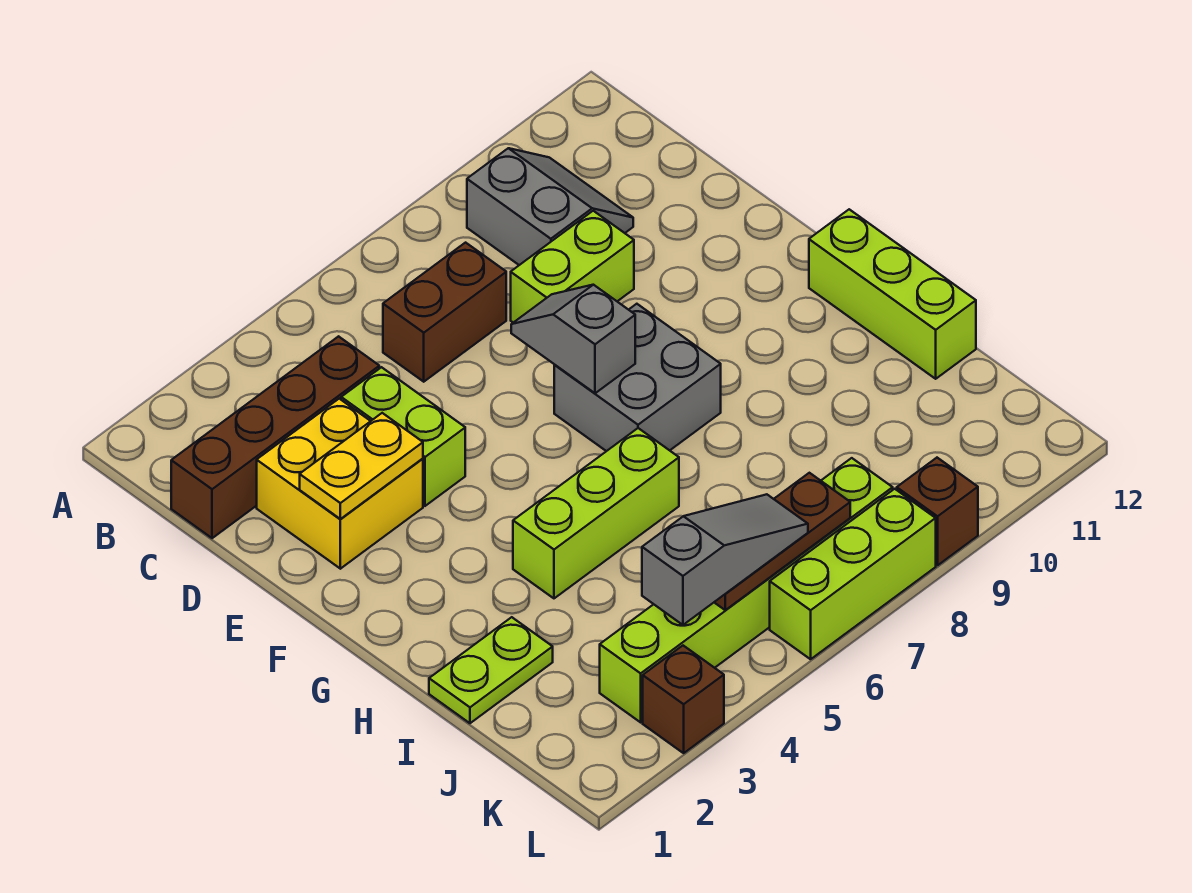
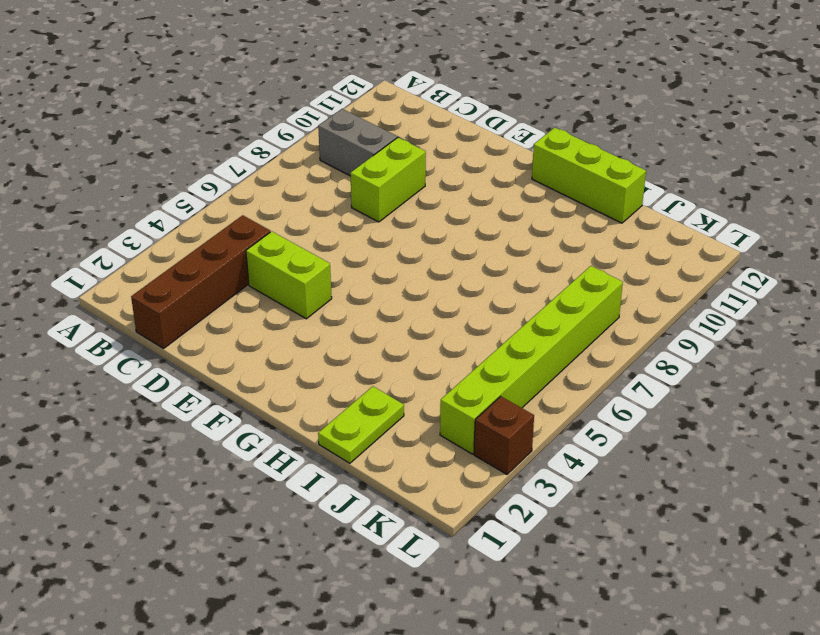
none -> brown 1x2 brick [383,243,506,382]
none -> yellow 2x2 brick [257,399,423,569]
none -> grey 2x2 brick [554,304,721,451]

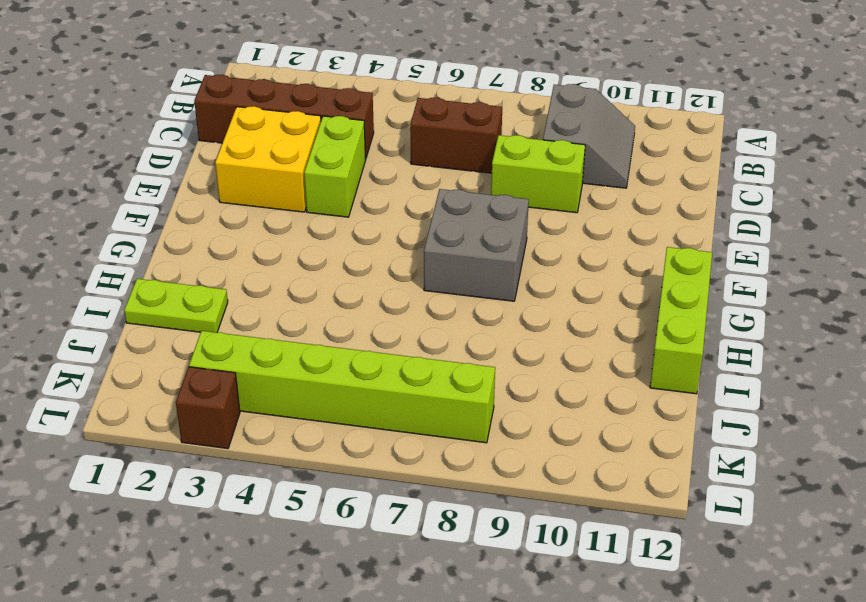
none -> lime 1x3 brick [513,428,679,598]
none -> lime 1x3 brick [770,489,936,659]
none -> brown 1x1 brick [897,458,978,565]

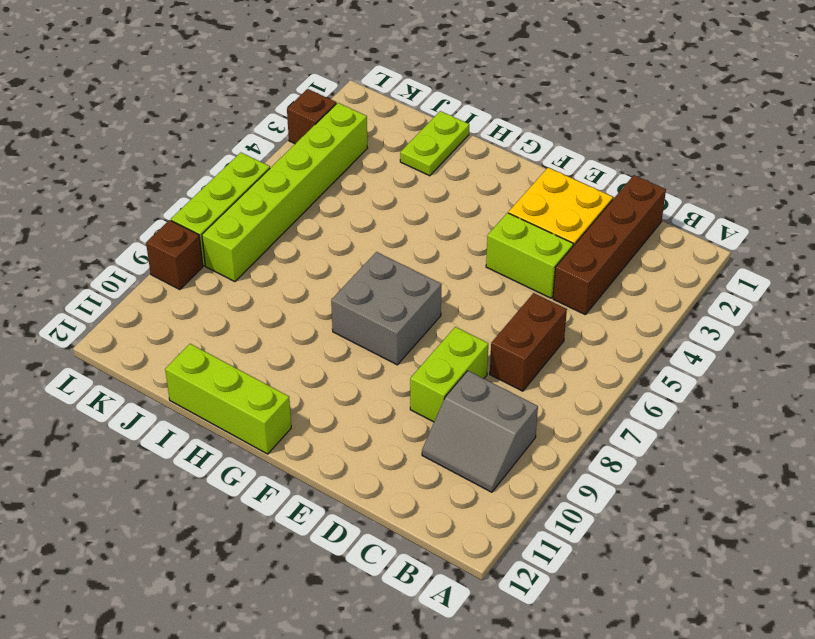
none -> lime 1x3 brick [513,428,679,598]
none -> yellow 1x2 plate [300,413,423,519]
none -> grey 1x2 slope [511,285,635,393]

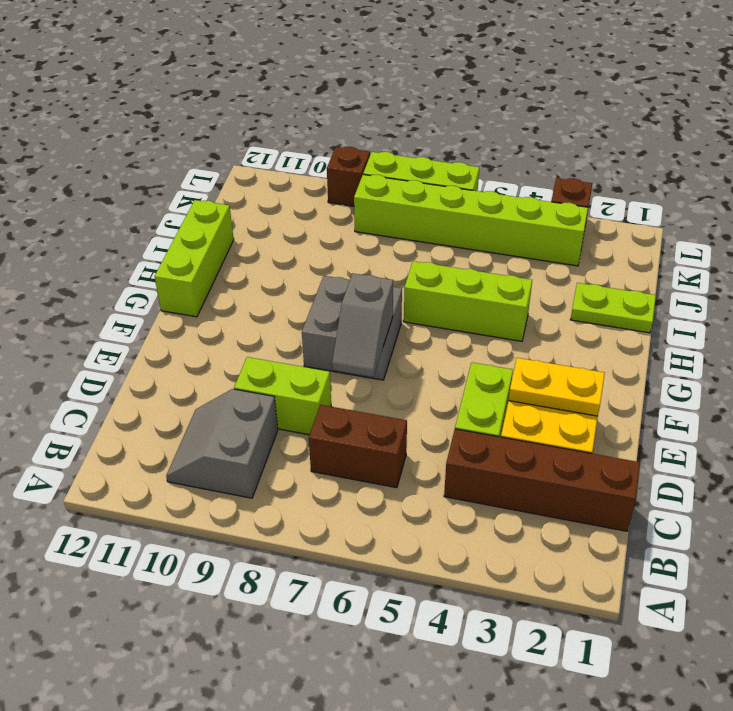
none -> brown 1x3 plate [714,473,850,610]
none -> grey 1x3 slope [642,494,808,625]

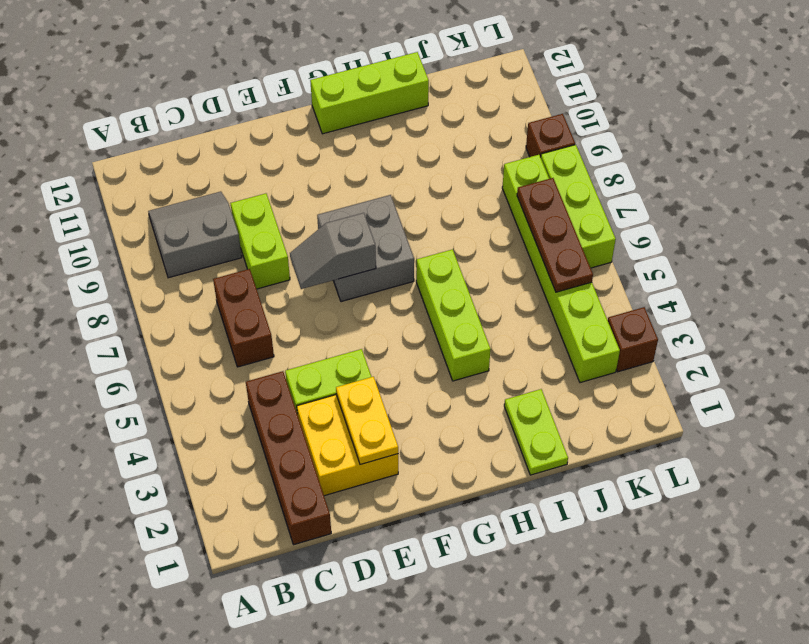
none -> grey 1x3 slope [642,494,808,625]

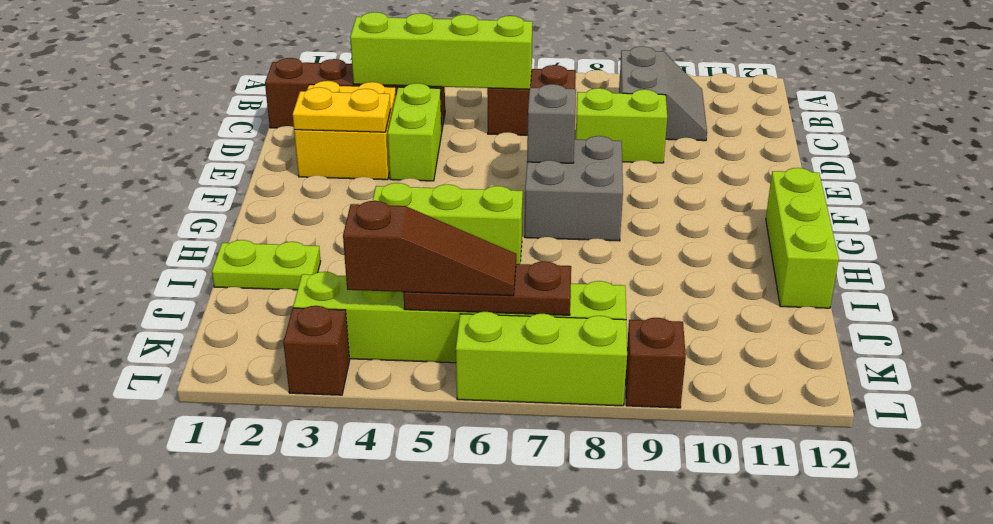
lime 1x4 brick [350,12,533,89] -> none
brown 1x3 slope [343,201,516,296] -> grey 1x3 slope [642,494,808,625]

